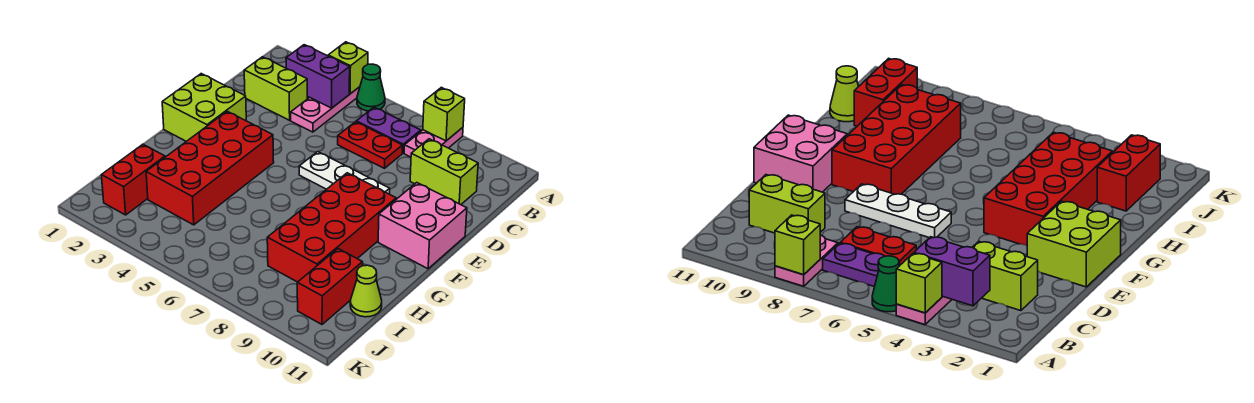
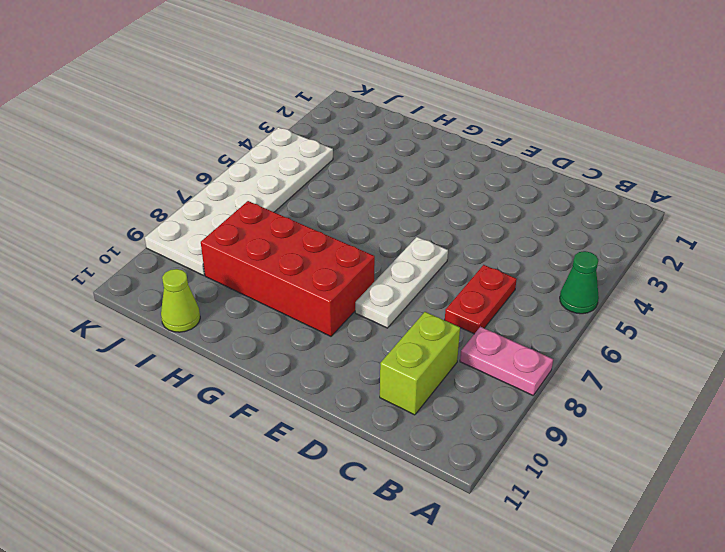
white 2x6 plate [145,127,333,275] -> none
none -> pink 1x3 plate [291,87,360,132]
none -> purple 1x2 plate [356,107,421,153]
none -> lime 1x2 brick [244,57,307,120]

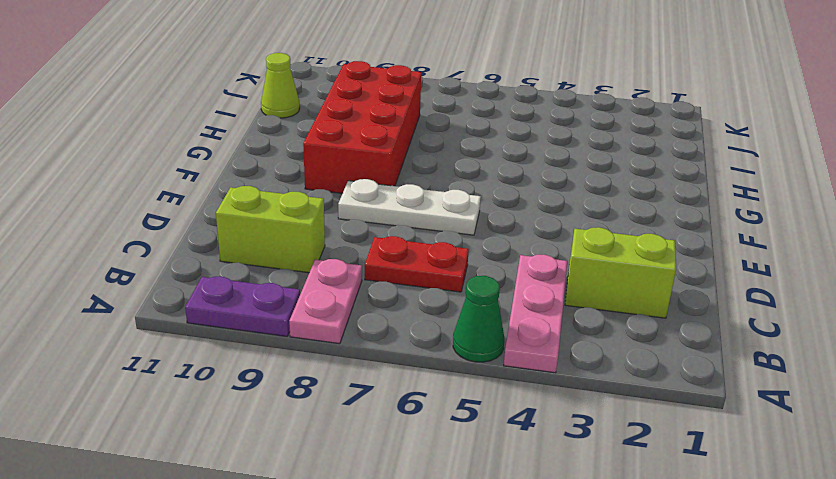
purple 1x2 plate [185,276,300,336] -> purple 1x2 plate moved to [356,107,421,153]
none -> lime 2x2 brick [162,74,246,141]
none -> pink 2x2 brick [378,183,467,269]
none -> red 2x4 brick [146,111,274,225]

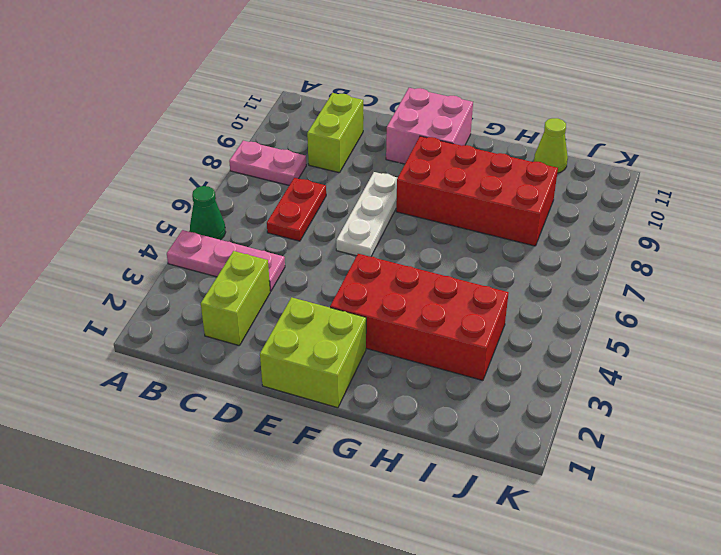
none -> purple 1x2 plate [356,107,421,153]
none -> red 1x2 brick [101,144,165,215]
none -> red 1x2 brick [297,249,363,324]

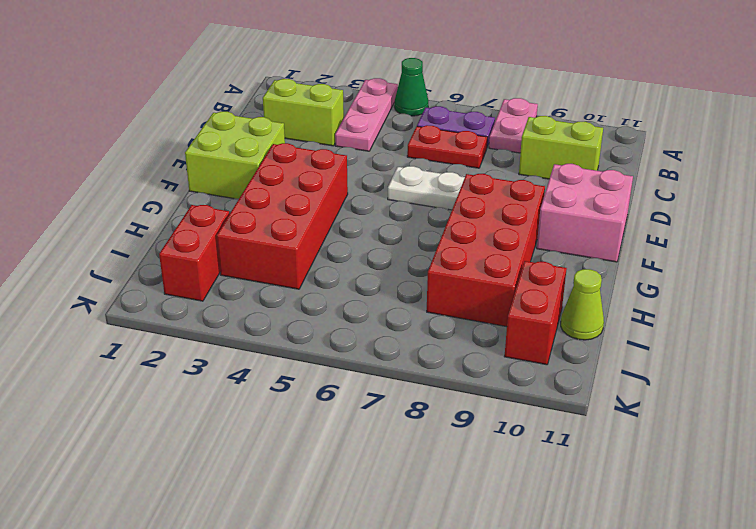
none -> lime 1x1 brick [328,42,368,94]
none -> lime 1x1 brick [423,87,465,141]
none -> purple 1x2 brick [286,45,350,108]

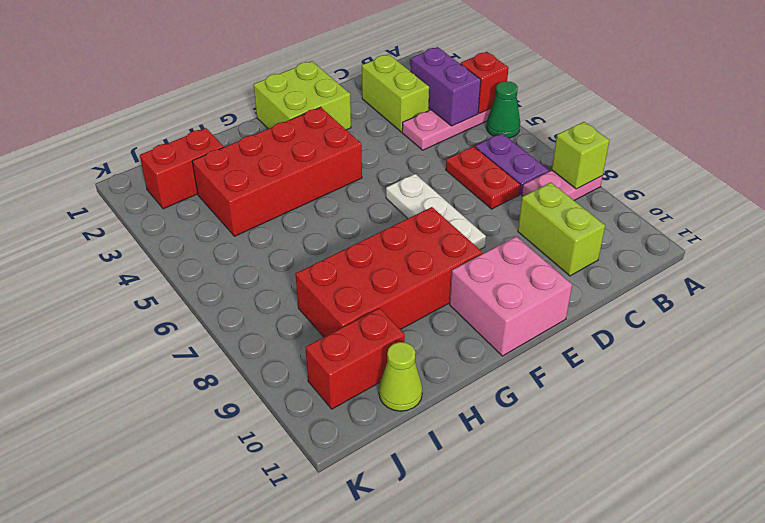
red 1x1 brick [461,52,509,113] -> lime 1x1 brick [328,42,368,94]

